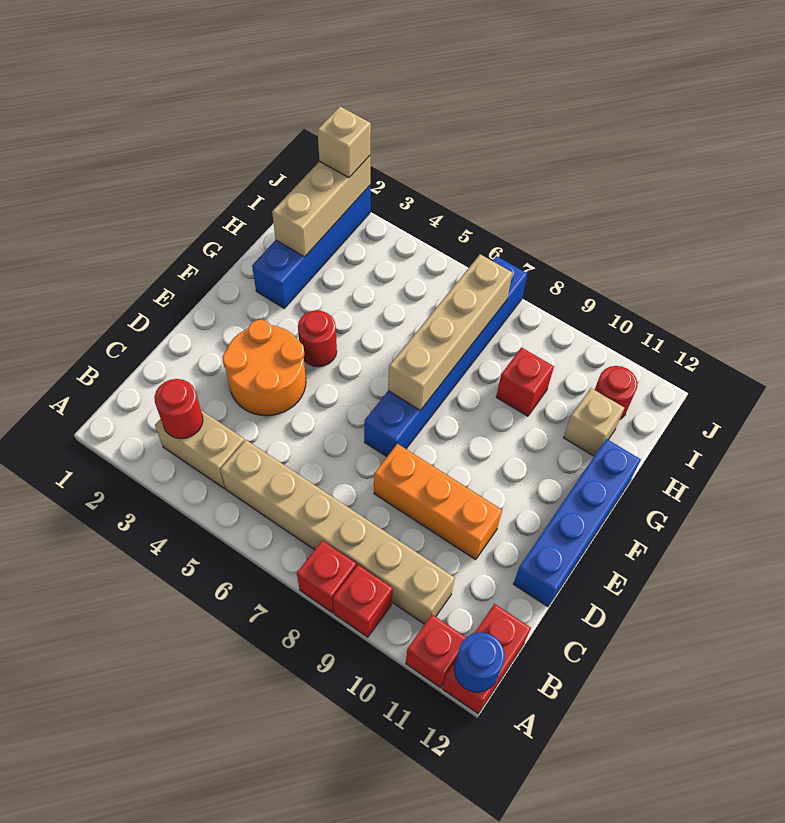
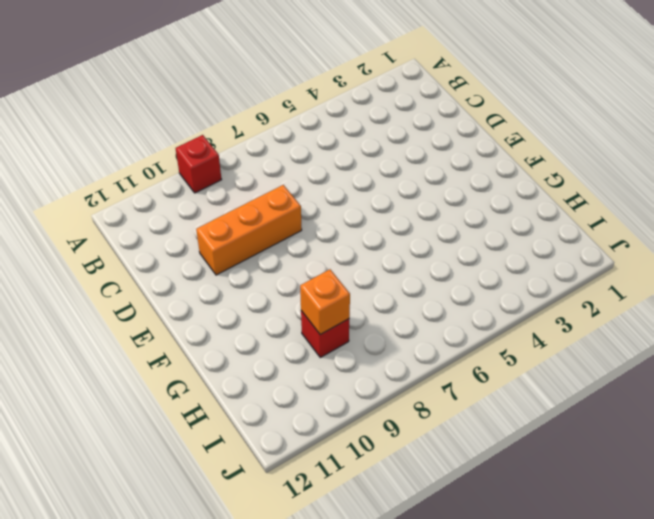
orange 1x1 brick [300,270,350,335] -> none
none -> red 1x1 brick [297,541,356,613]
none -> red 1x1 brick [406,615,466,688]
none -> red 1x2 brick [443,604,531,713]

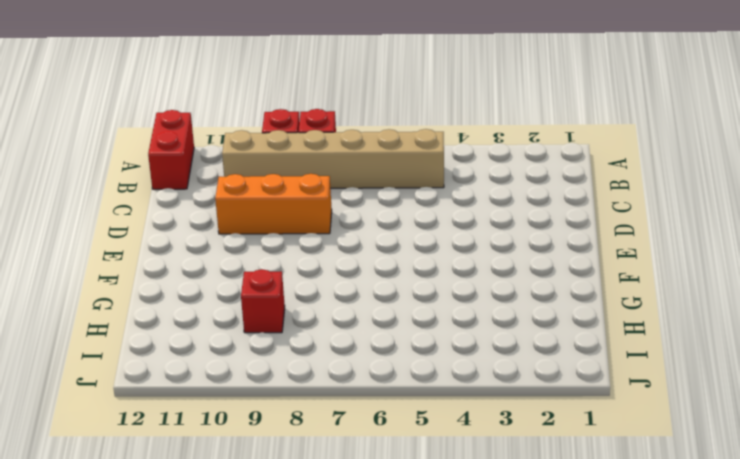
none -> red 1x1 brick [406,615,466,688]
none -> tan 1x2 brick [155,410,244,488]
none -> orange 2x2 round brick [223,320,306,416]

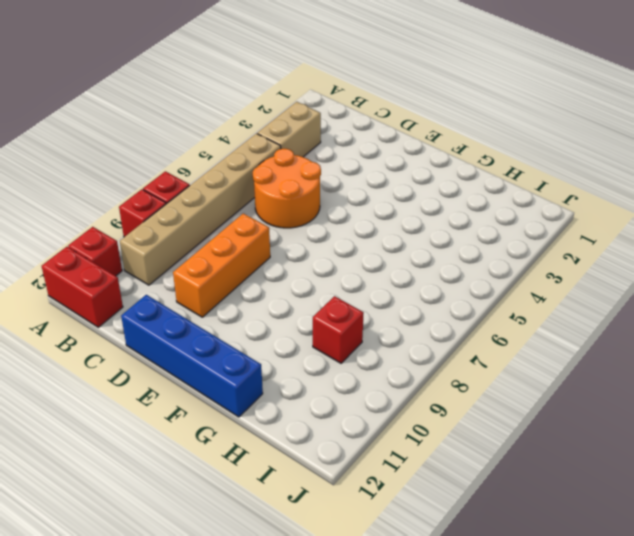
orange 2x2 round brick [253,149,321,228] -> orange 2x2 round brick moved to [223,320,306,416]
none -> blue 1x6 brick [364,256,527,457]
none -> red 1x1 round brick [298,311,337,367]
none -> blue 1x4 brick [252,186,370,308]

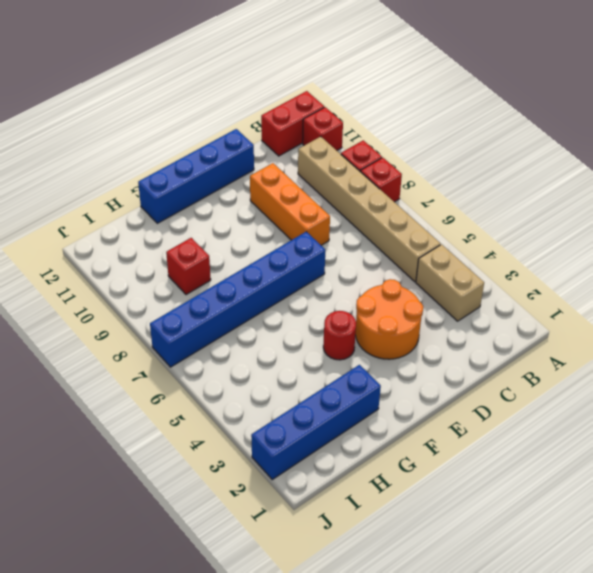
none -> tan 1x1 brick [564,388,624,456]
none -> red 1x1 round brick [595,366,637,419]
none -> blue 1x1 round brick [454,632,505,692]

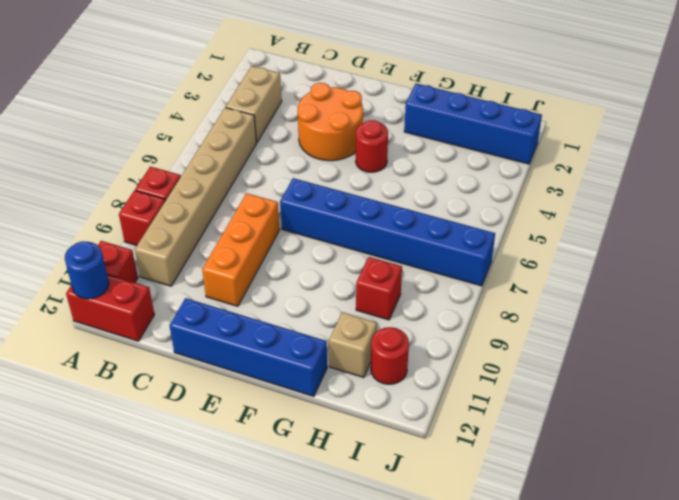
none -> red 1x1 round brick [154,379,203,439]
none -> tan 1x4 brick [388,254,512,410]
none -> tan 1x3 brick [272,156,370,257]

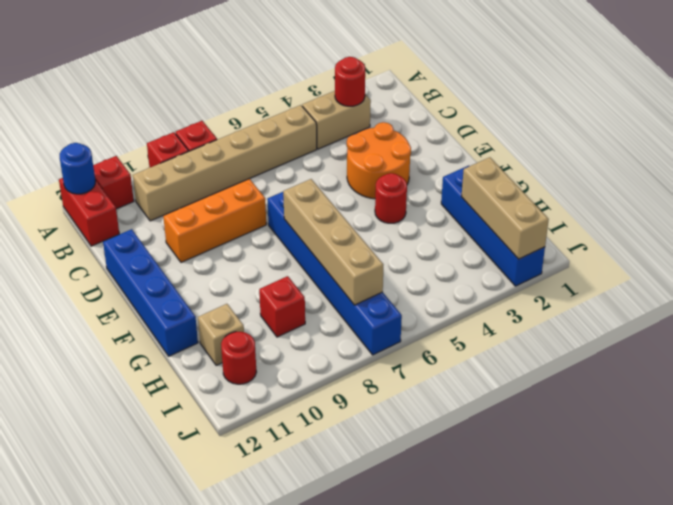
none -> tan 1x1 brick [318,106,371,178]

